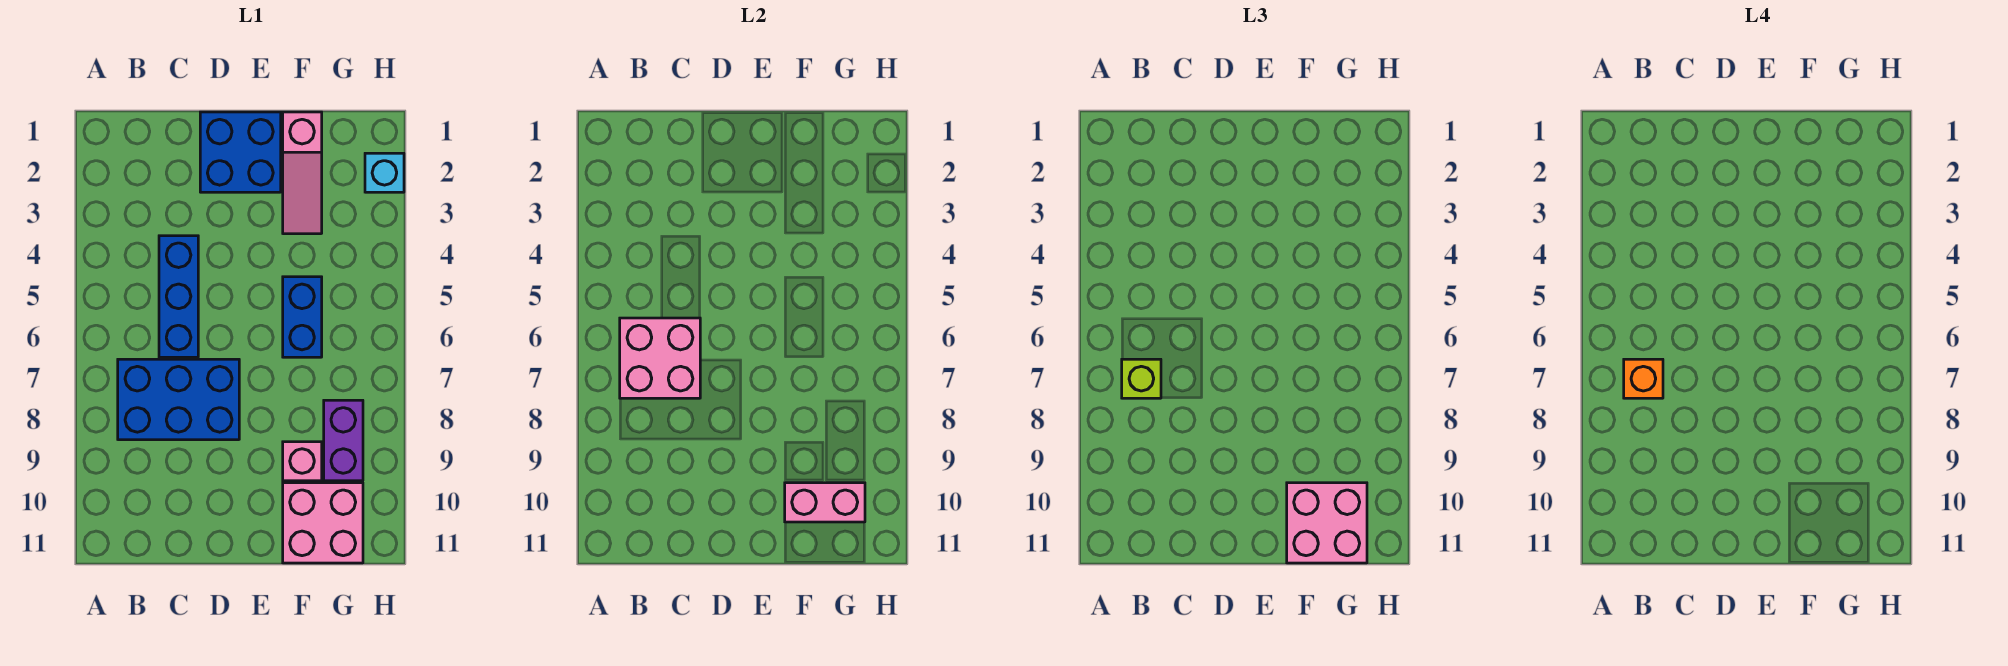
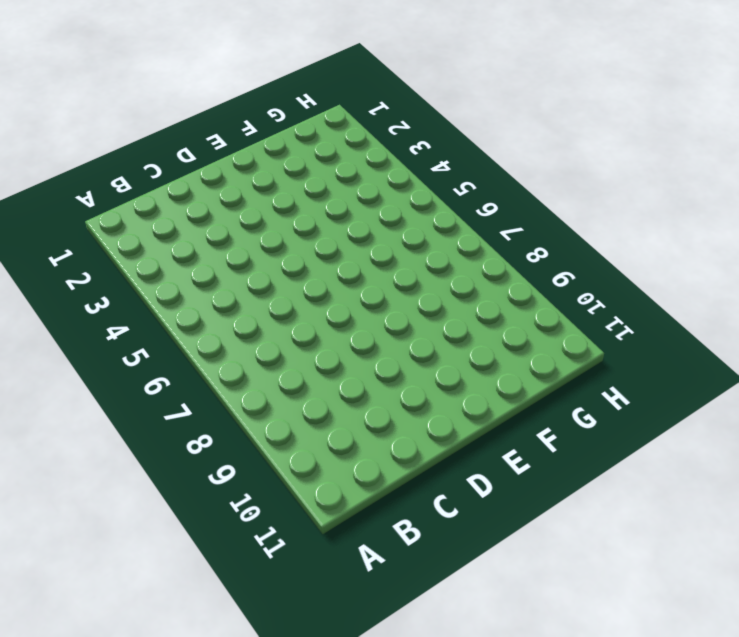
none -> blue 2x3 brick [118,359,239,440]
none -> blue 1x3 brick [159,236,198,357]
none -> blue 2x2 brick [200,112,281,192]

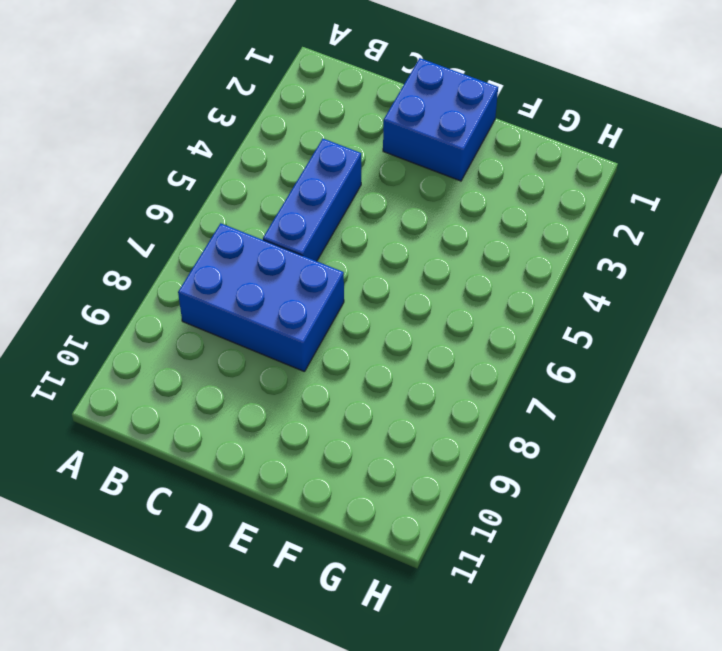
none -> pink 1x3 slope [283,112,322,234]
none -> blue 1x2 brick [283,277,322,357]
none -> pink 1x1 brick [283,442,322,481]

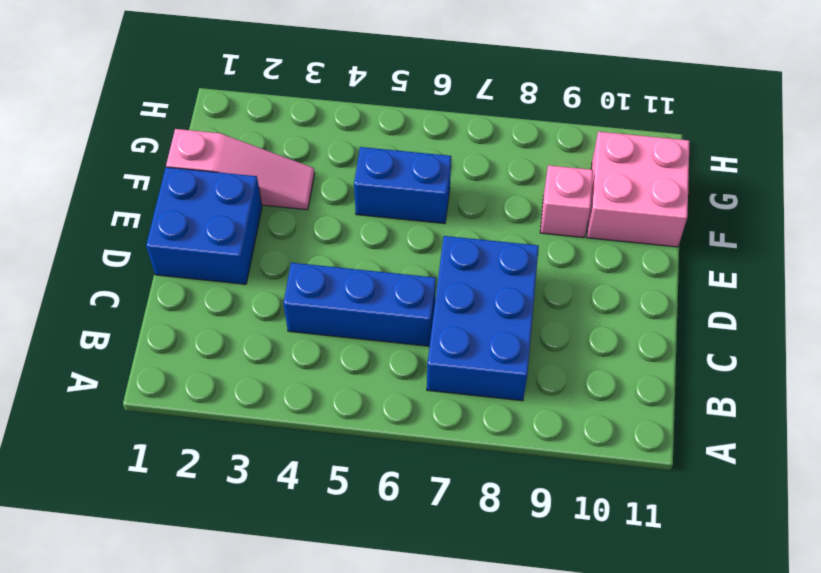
none -> purple 1x2 brick [324,400,363,481]
none -> cyan 1x1 brick [365,153,404,192]
none -> pink 2x2 brick [620,318,700,398]

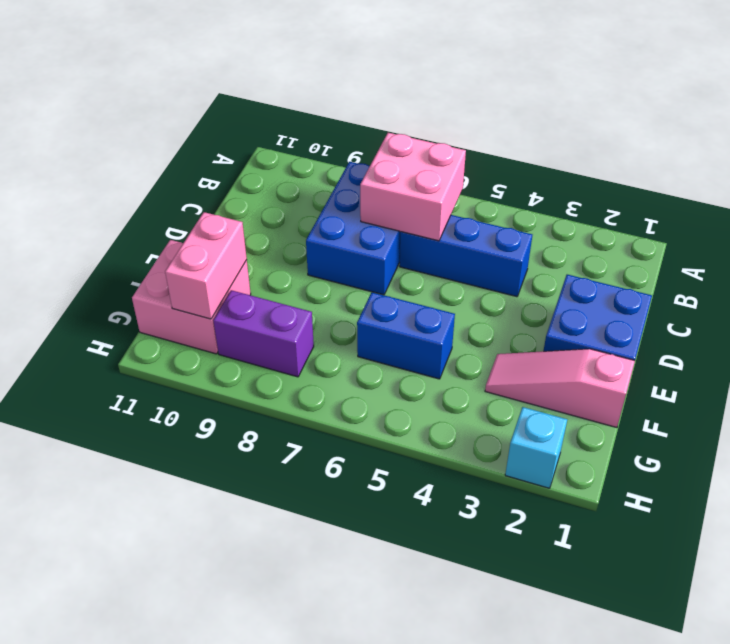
none -> pink 1x1 brick [283,442,322,481]
none -> lime 1x1 brick [1122,359,1161,398]
none -> pink 2x2 brick [1287,483,1367,563]

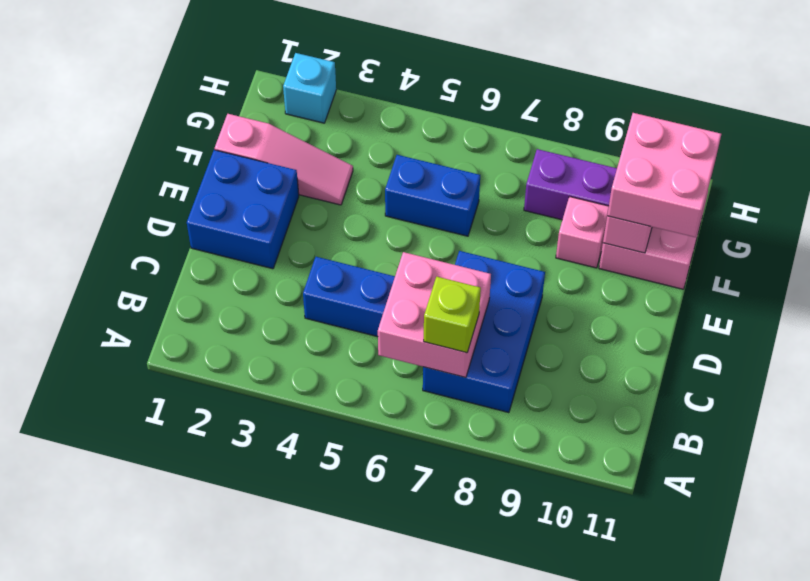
none -> orange 1x1 brick [1624,359,1663,398]

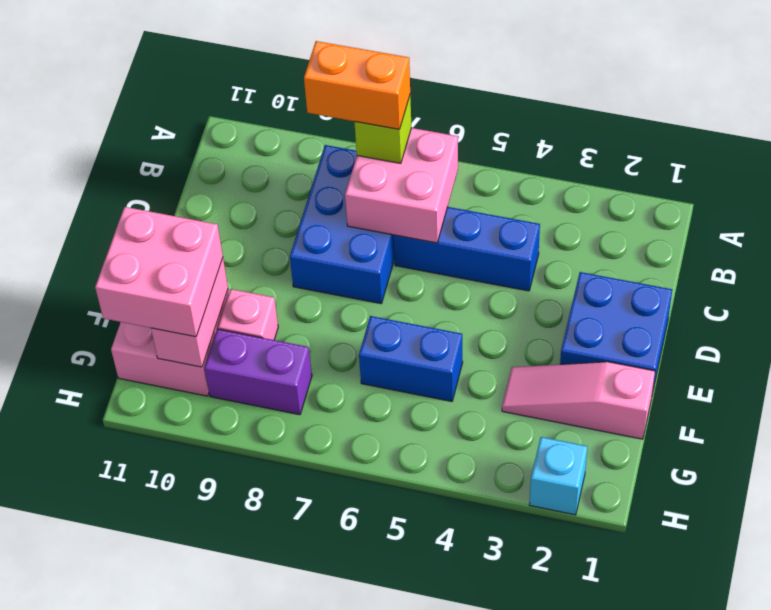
orange 1x2 brick [304,41,410,129] -> orange 1x1 brick [1624,359,1663,398]

